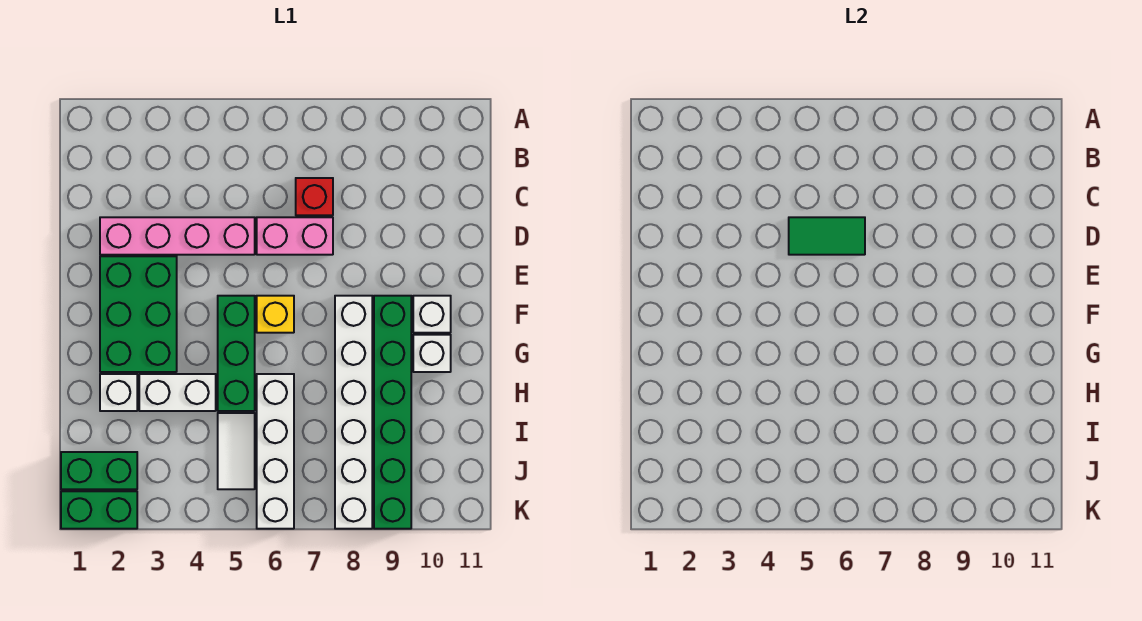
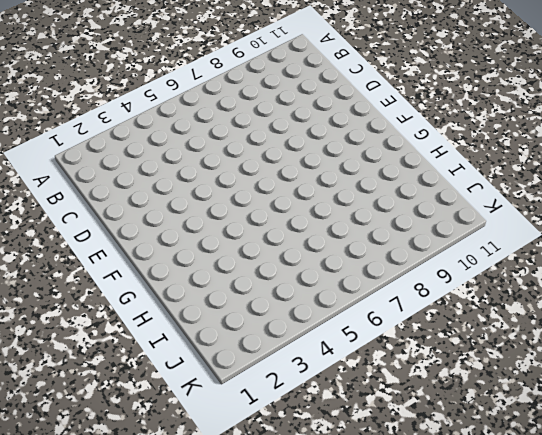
none -> red 1x1 brick [296,178,333,215]
none -> pink 1x4 brick [100,217,255,255]
none -> pink 1x2 brick [257,217,333,255]

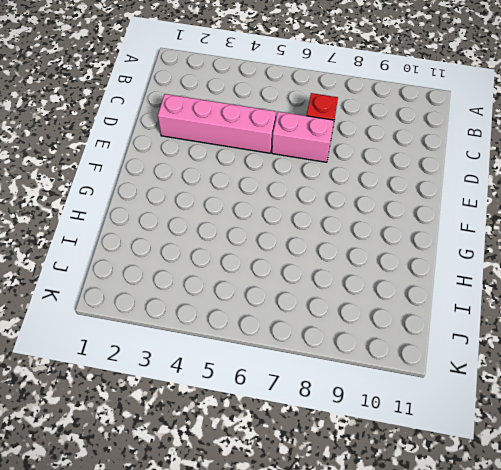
none -> green 2x3 brick [100,256,177,372]
none -> green 1x3 brick [218,296,255,411]
none -> yellow 1x1 brick [257,296,294,333]

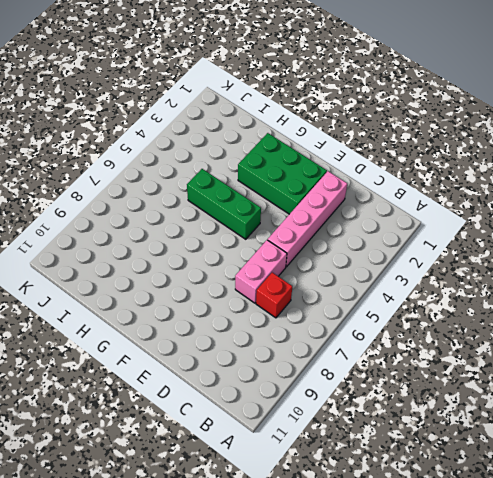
none -> yellow 1x1 brick [257,296,294,333]
none -> white 1x6 brick [335,296,372,529]
none -> green 1x6 brick [374,296,411,529]

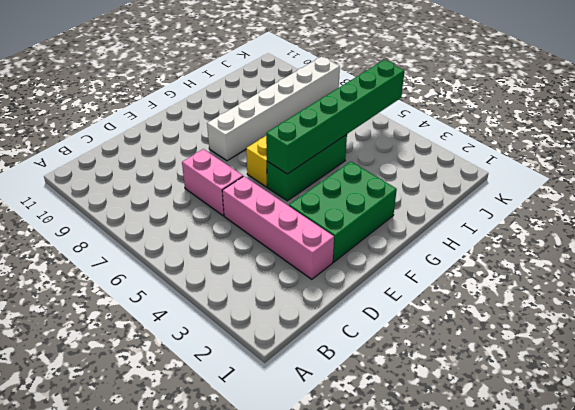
green 1x6 brick [266,60,404,174] -> green 1x6 brick moved to [374,296,411,529]
none -> red 1x1 brick [296,178,333,215]
none -> white 1x1 brick [413,296,451,333]
none -> white 1x1 brick [413,335,451,372]

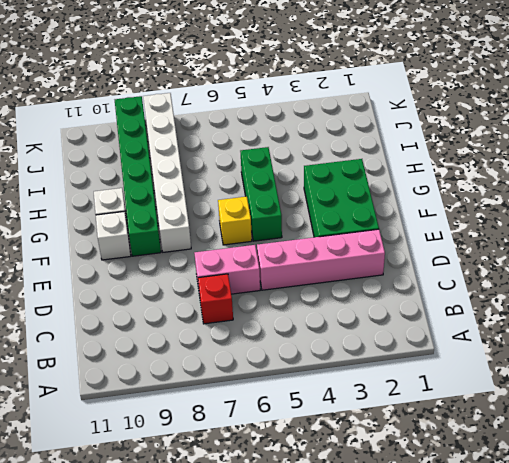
none -> white 1x1 brick [100,374,137,411]
none -> white 1x2 brick [139,374,216,411]
none -> white 1x4 brick [257,374,294,529]

